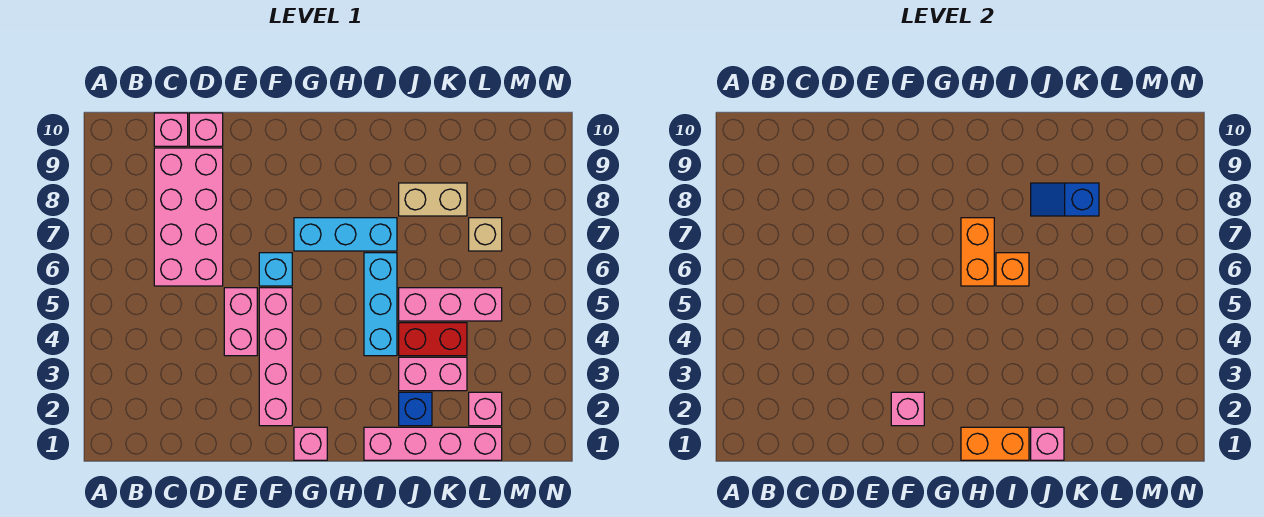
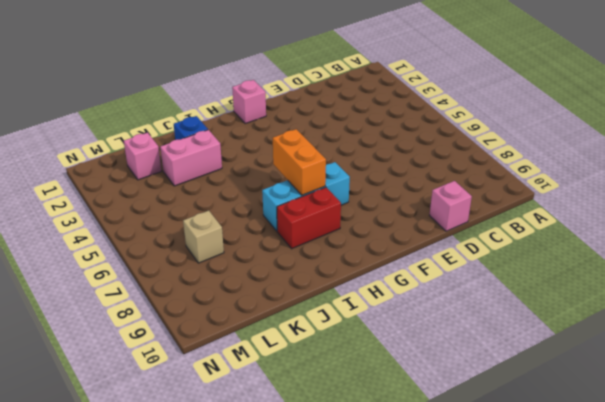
red 1x2 brick [277,187,341,249] -> red 1x2 brick moved to [399,323,467,356]
none -> pink 2x4 brick [154,148,223,286]
none -> pink 1x1 brick [154,113,188,146]
none -> pink 1x2 brick [224,288,257,356]

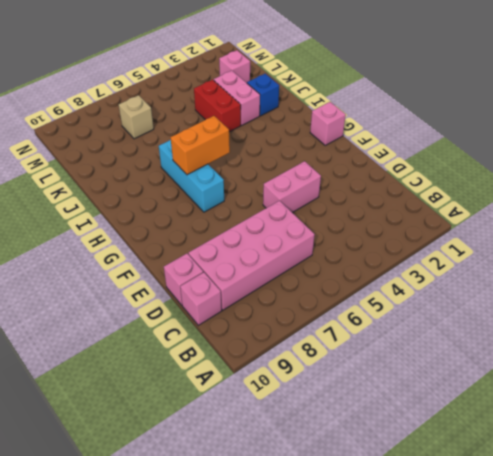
none -> pink 1x4 brick [259,288,292,426]
none -> cyan 1x1 brick [259,253,292,286]
none -> pink 1x4 brick [364,427,502,460]

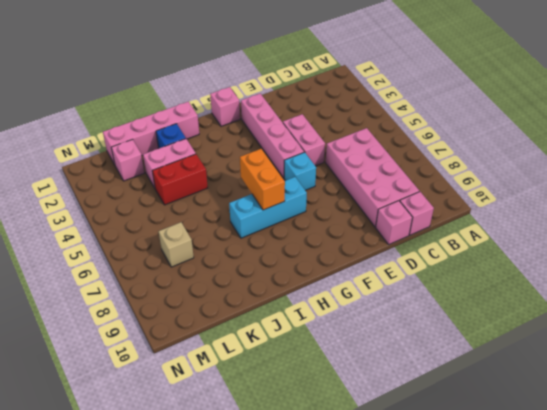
none -> cyan 1x3 brick [364,253,397,356]
none -> pink 1x3 brick [399,288,502,321]
none -> tan 1x2 brick [399,183,467,216]

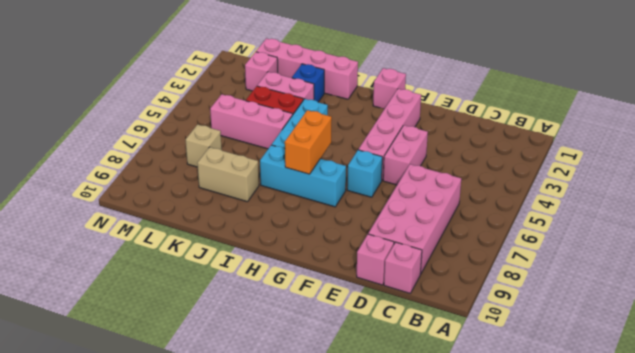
none -> pink 1x1 brick [891,392,924,426]
none -> orange 1x2 brick [961,427,1029,460]
none -> orange 1x1 brick [996,253,1029,286]

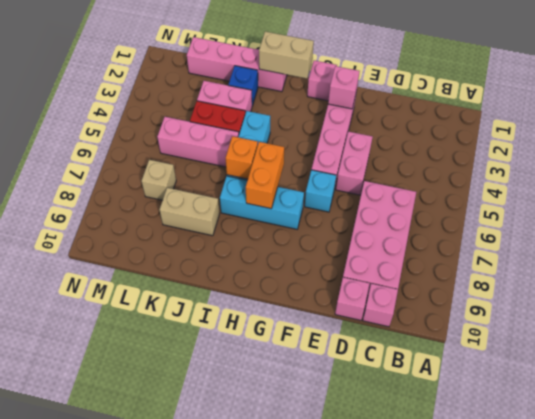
tan 1x2 brick [259,32,314,78] -> orange 1x2 brick [961,427,1029,460]
none -> pink 1x1 brick [469,392,502,426]
none -> pink 1x1 brick [1031,427,1064,460]
none -> blue 1x2 slope [1031,183,1099,216]

